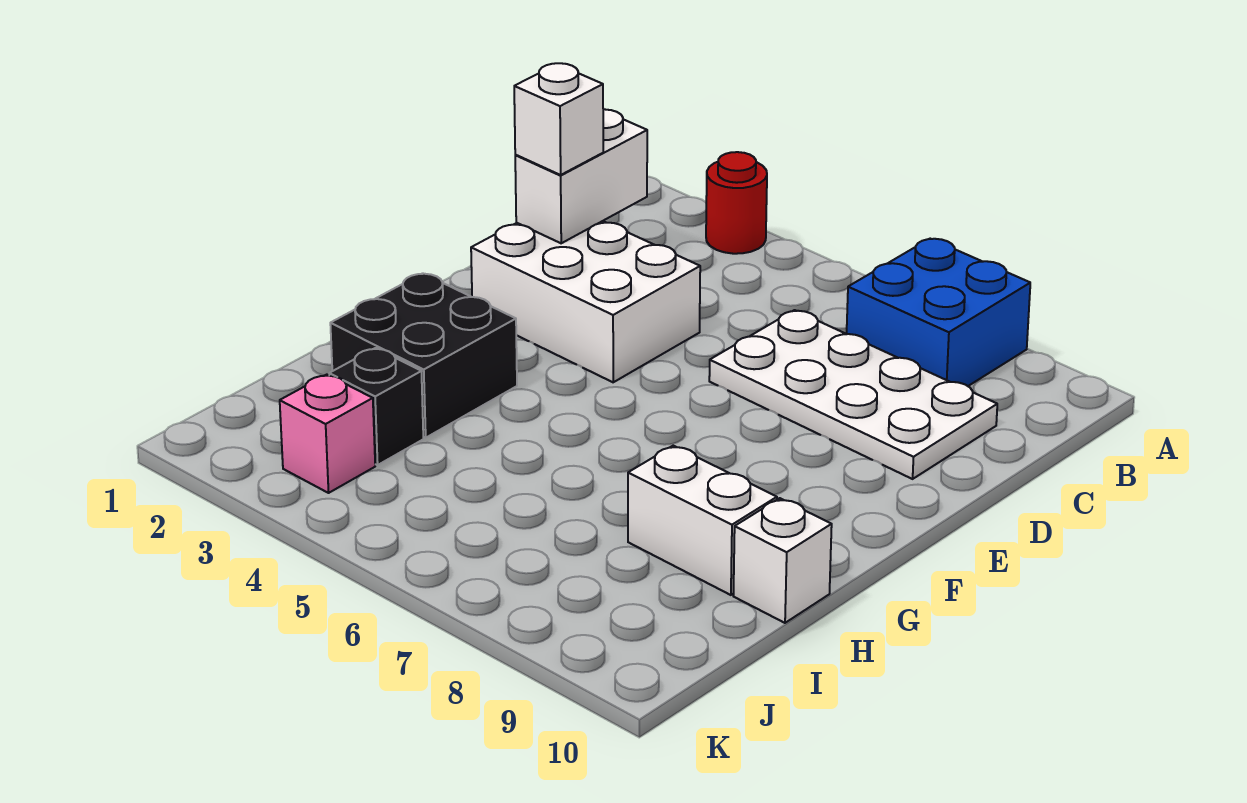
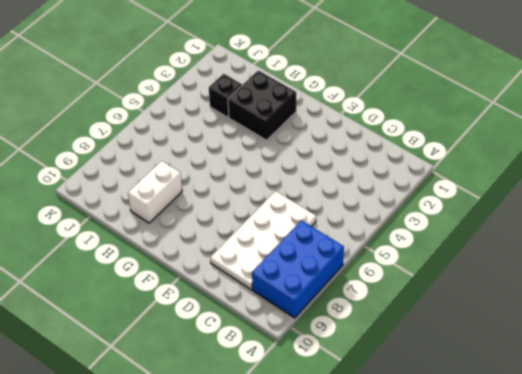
blue 2x3 brick [252,221,344,318] -> blue 2x2 brick [847,239,1030,386]
none -> red 1x1 round brick [706,152,767,254]
none -> white 2x3 brick [471,221,700,382]

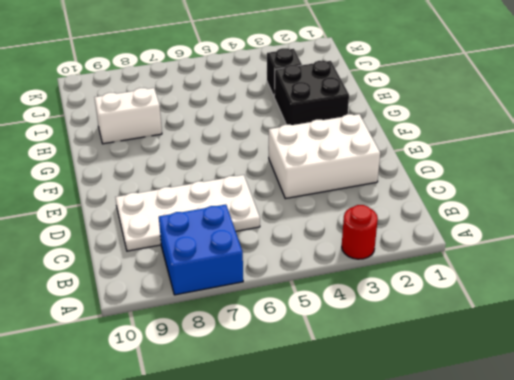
none -> white 1x1 brick [733,498,832,623]
none -> pink 1x1 brick [280,375,375,493]

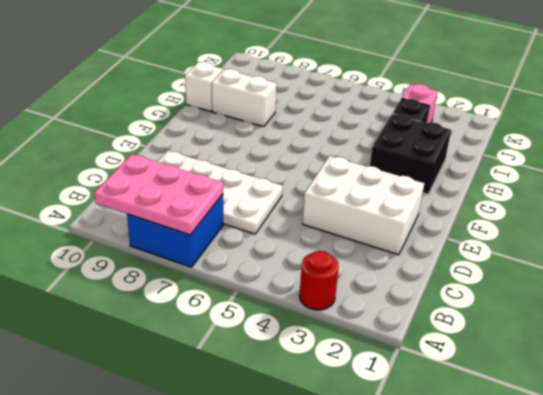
pink 2x3 plate [94,154,223,235] -> none
none -> white 1x2 brick [515,109,647,243]
none -> white 1x1 brick [514,63,603,175]

